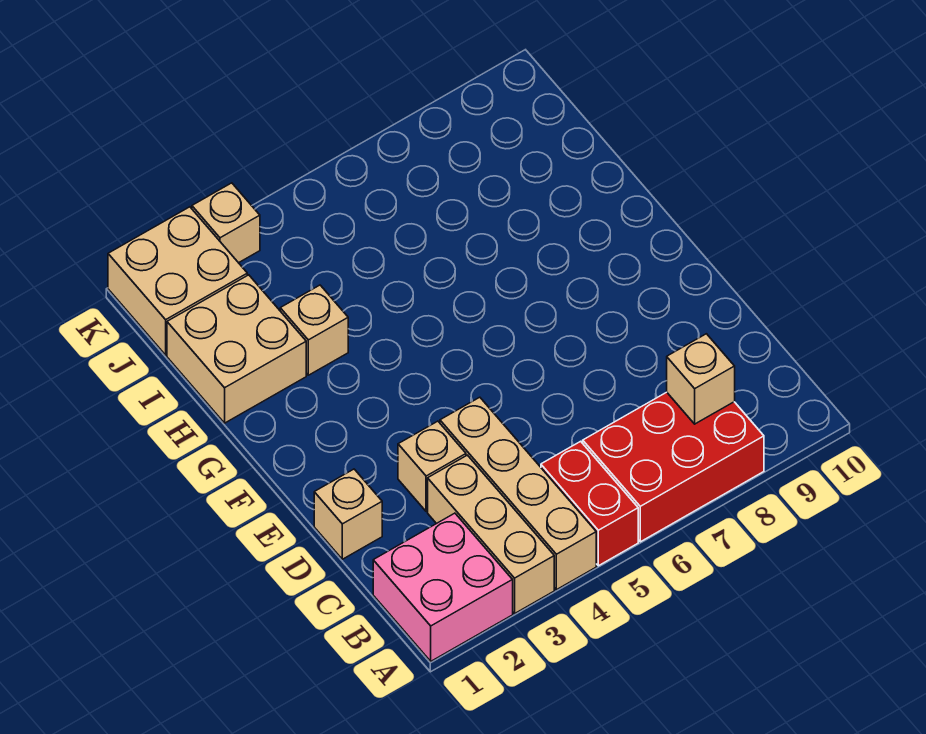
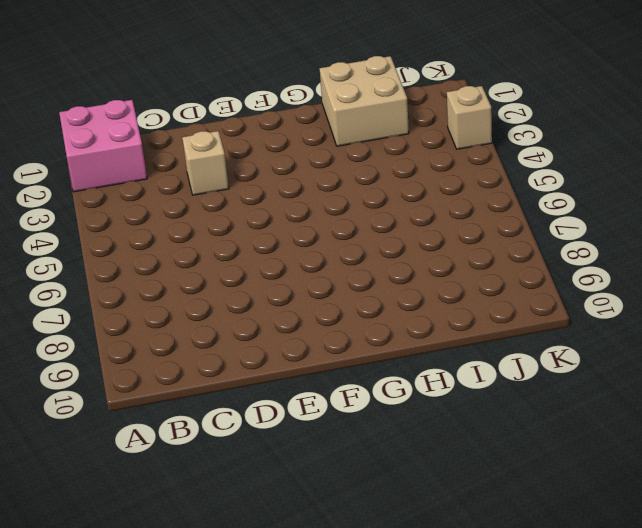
none -> tan 1x3 brick [428,455,554,613]
none -> tan 1x4 brick [440,397,596,590]
none -> red 1x2 brick [541,441,638,566]

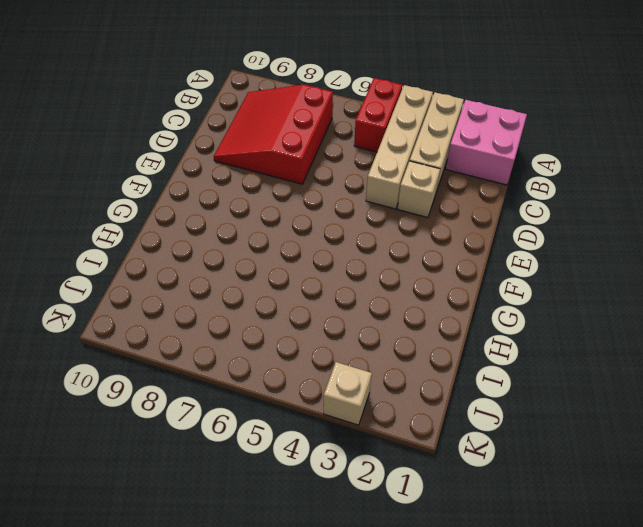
red 3x3 slope [214,85,333,184] -> red 2x3 brick [583,392,764,542]
none -> tan 1x1 brick [314,469,382,559]
none -> tan 2x2 brick [167,275,306,423]
none -> tan 1x1 brick [280,285,348,375]

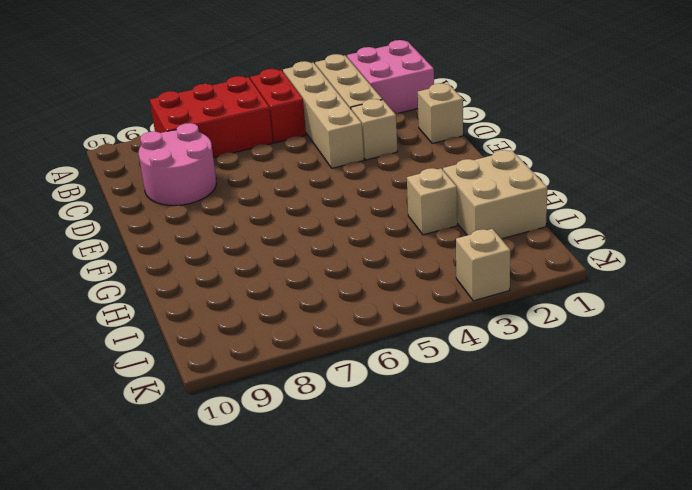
pink 2x2 round brick [139,123,217,206] -> none
none -> tan 2x2 brick [108,207,247,355]
none -> tan 1x1 brick [667,334,735,424]

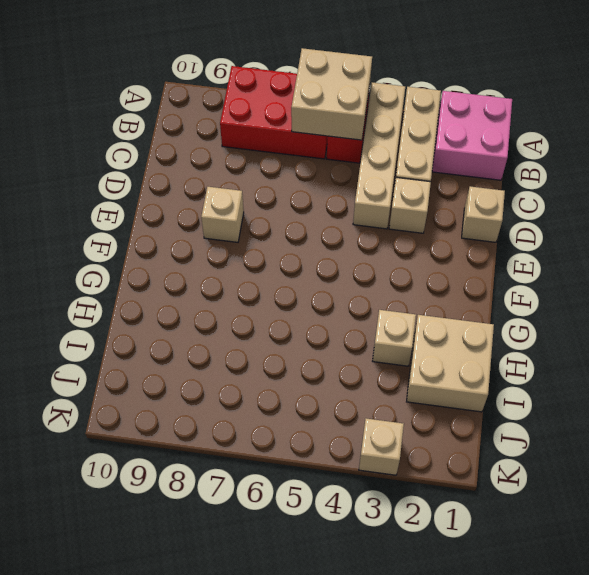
tan 2x2 brick [291,48,372,140] -> tan 2x2 brick moved to [108,207,247,355]
tan 1x1 brick [201,187,244,242] -> tan 1x1 brick moved to [667,334,735,424]

